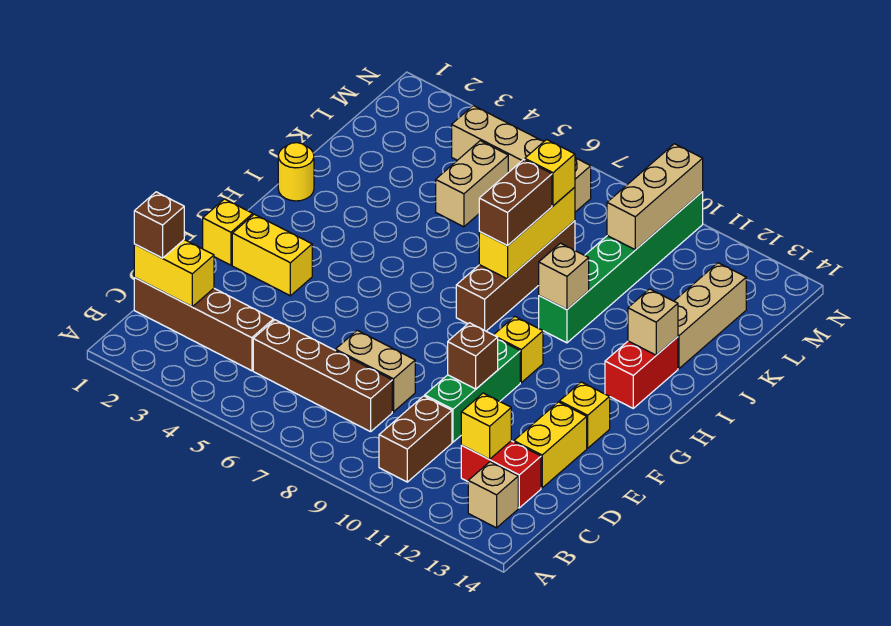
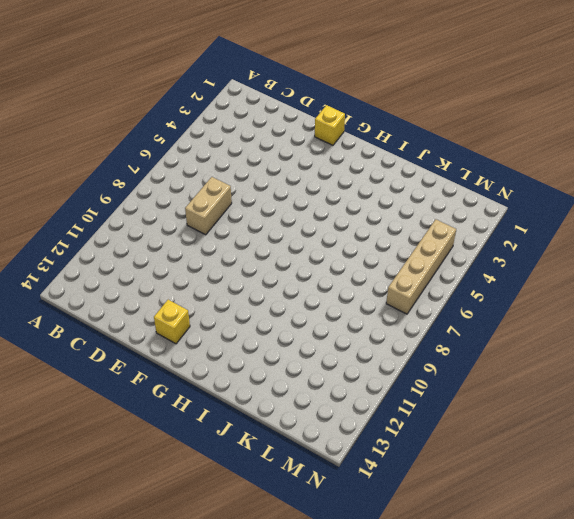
none -> brown 1x2 brick [379,396,452,482]
none -> tan 1x1 brick [468,462,518,528]
none -> brown 1x4 brick [134,278,274,371]

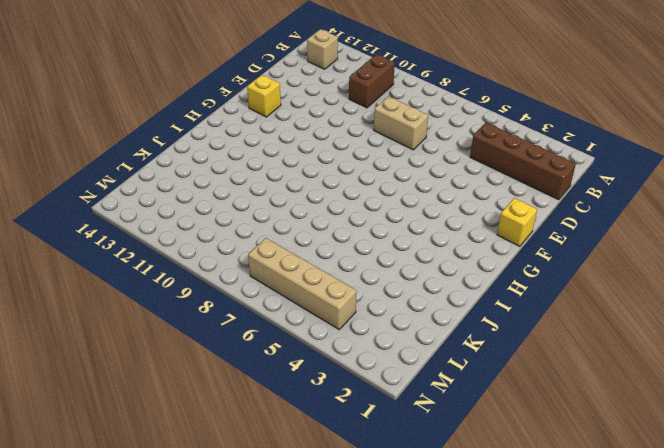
none -> brown 1x4 brick [253,320,392,432]
none -> red 1x2 brick [461,441,541,508]
none -> green 1x3 brick [425,340,520,442]

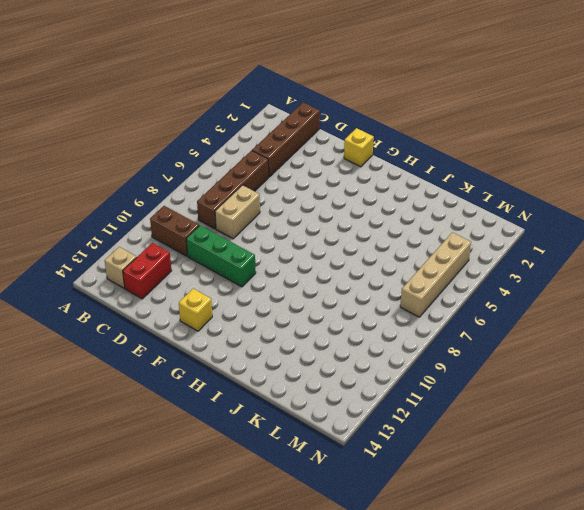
none -> yellow 1x2 brick [514,402,587,488]
none -> yellow 1x2 brick [232,214,312,296]
none -> yellow 1x1 brick [494,317,543,382]

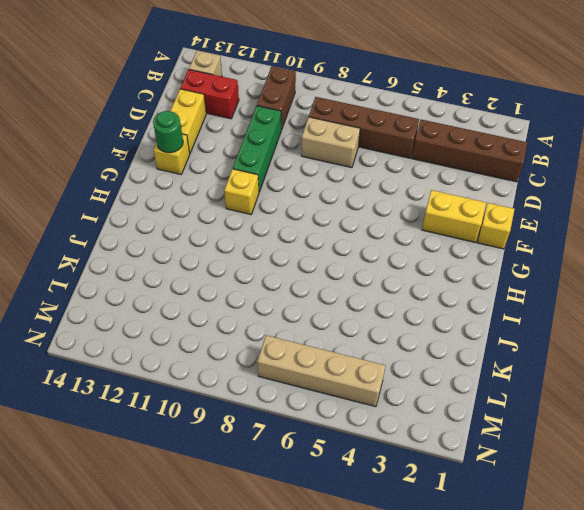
green 1x1 round brick [153,111,183,153] -> none
none -> brown 1x4 brick [456,221,575,331]
none -> red 1x2 brick [605,337,678,408]
none -> yellow 1x1 round brick [278,143,314,201]

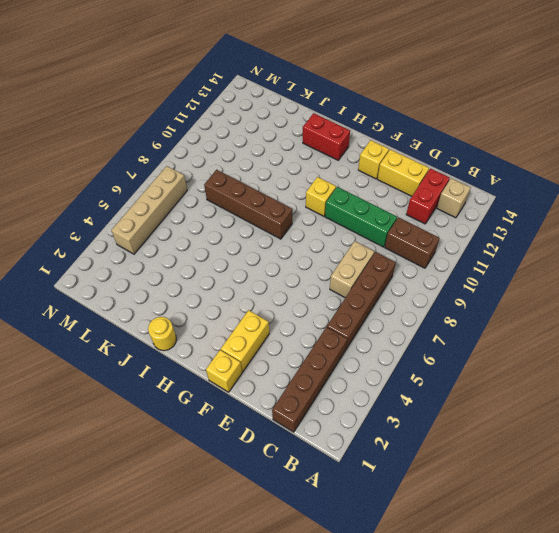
none -> green 1x6 brick [539,192,703,343]
none -> tan 1x3 brick [674,263,746,369]
none -> tan 1x2 brick [436,141,508,227]

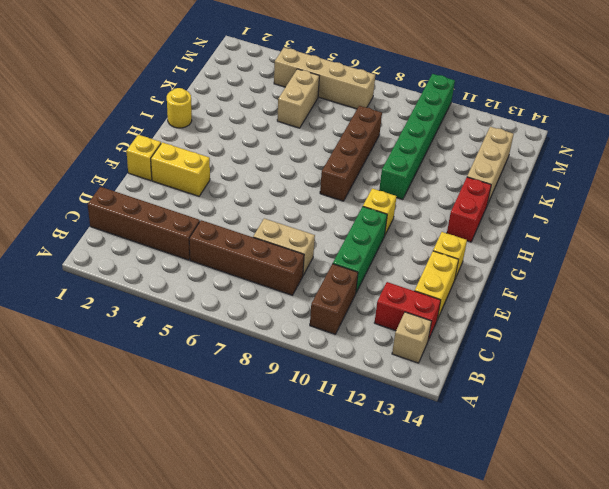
none -> yellow 1x2 brick [134,240,214,307]
none -> yellow 1x1 brick [461,393,511,459]
none -> brown 1x1 brick [448,323,498,389]

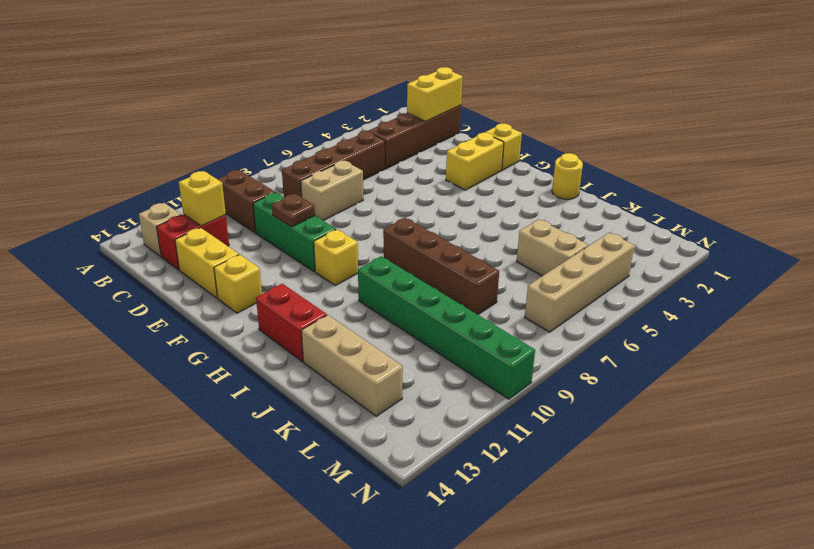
brown 1x1 plate [272,194,315,227] -> brown 1x1 brick [448,323,498,389]
none -> yellow 1x3 brick [479,187,575,279]
none -> tan 1x1 brick [539,243,589,310]
none -> tan 1x1 brick [628,289,678,355]

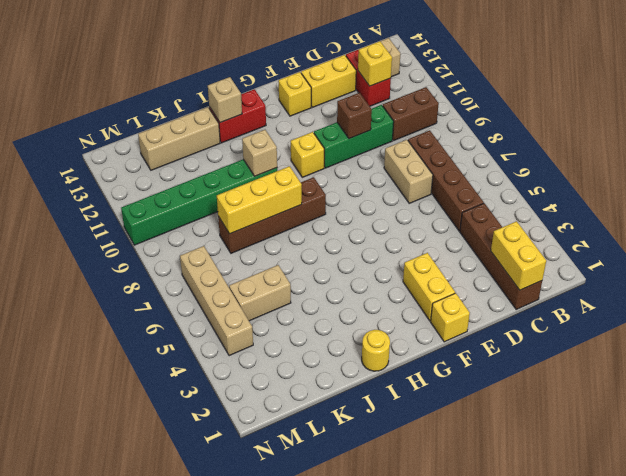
none -> tan 1x3 brick [607,144,703,250]
none -> brown 1x1 brick [134,192,184,258]
none -> brown 1x2 brick [479,159,552,246]

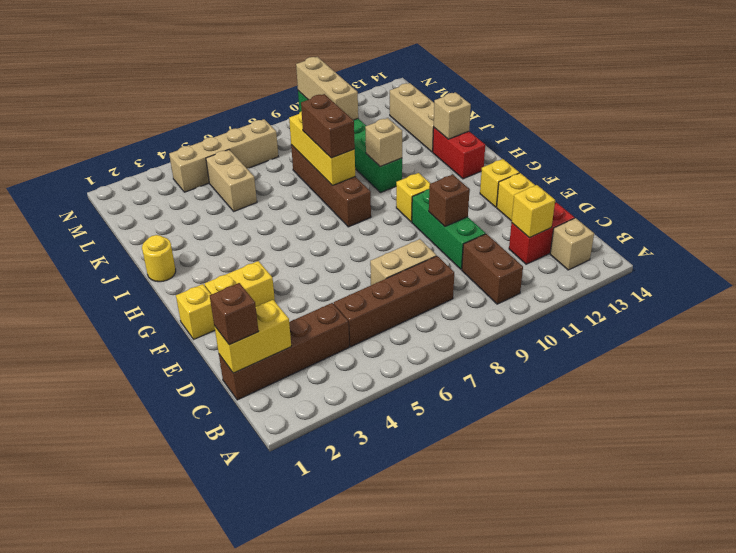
none -> yellow 1x1 brick [525,140,575,206]

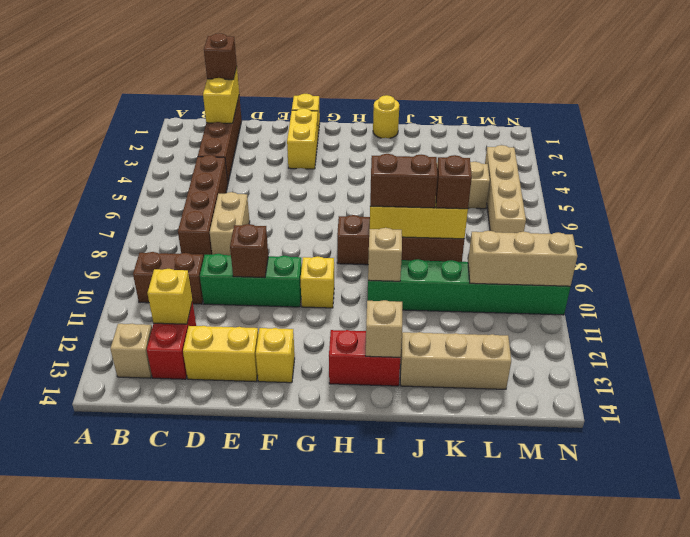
brown 1x1 brick [436,155,472,209] -> yellow 1x1 brick [525,140,575,206]

